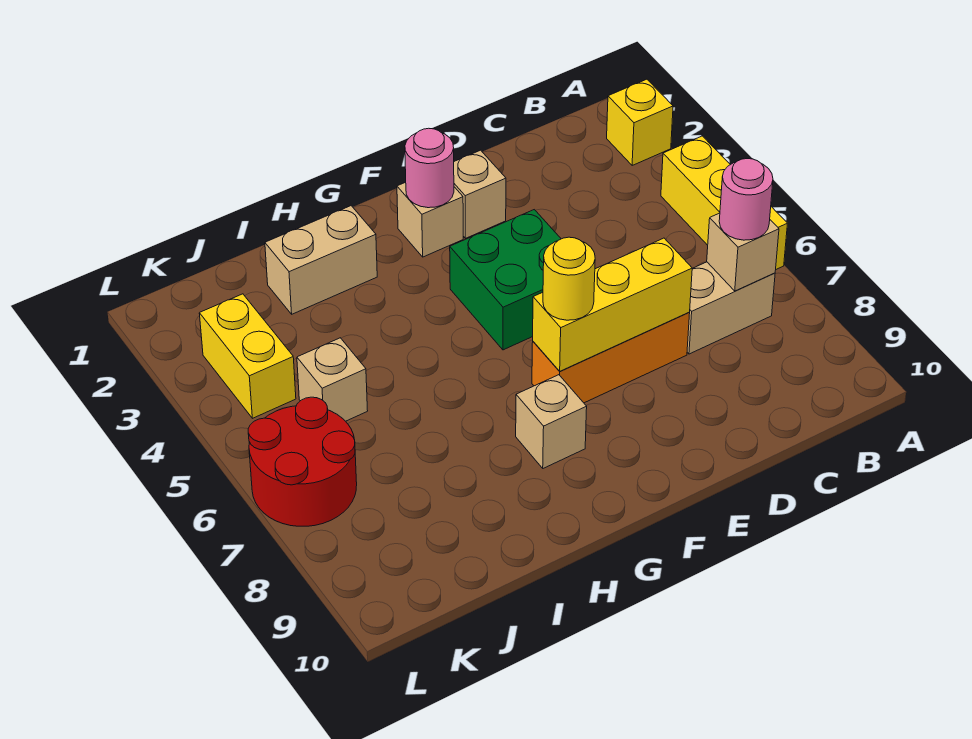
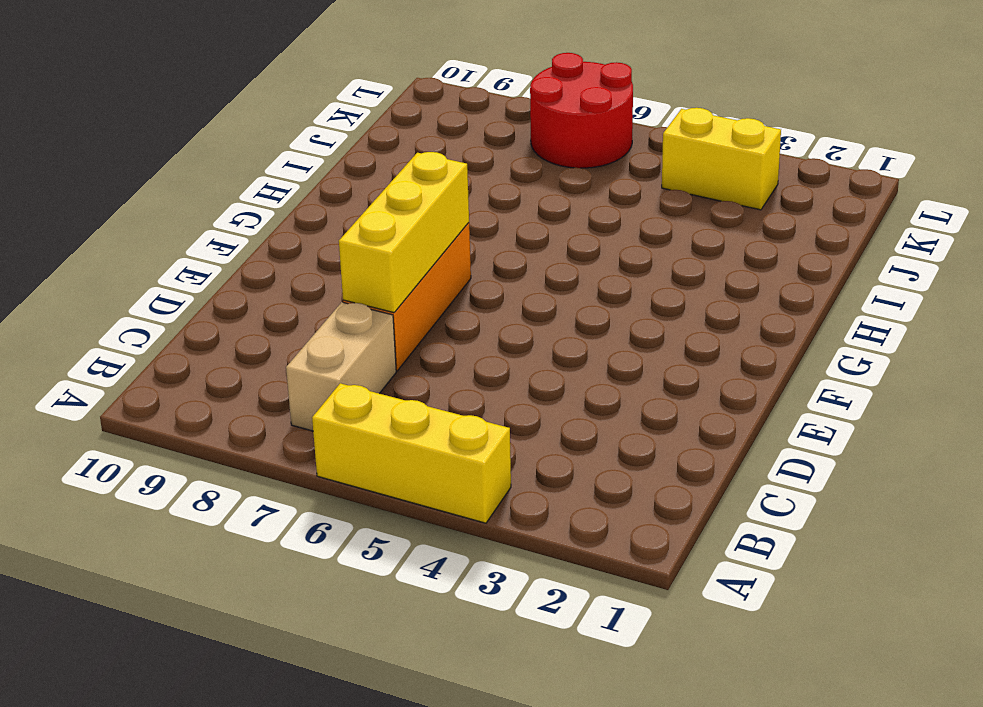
none -> yellow 1x1 brick [607,79,673,165]
none -> tan 1x1 brick [454,150,506,238]
none -> green 2x2 brick [450,210,561,350]

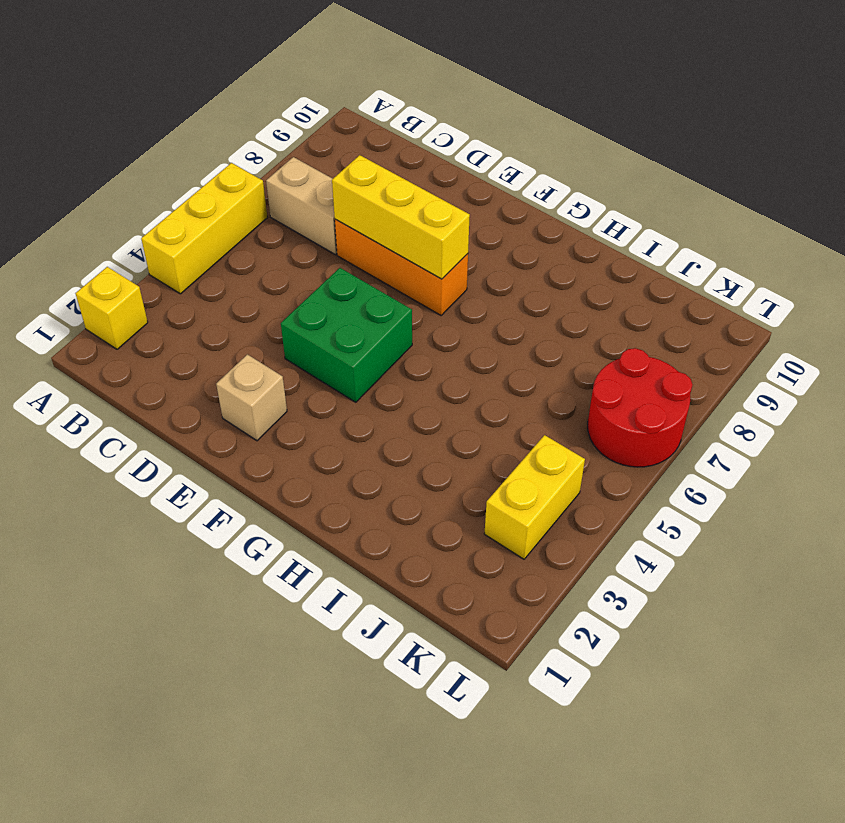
none -> tan 1x1 brick [397,182,463,257]
none -> tan 1x1 brick [516,375,587,468]
none -> tan 1x2 brick [265,206,377,314]

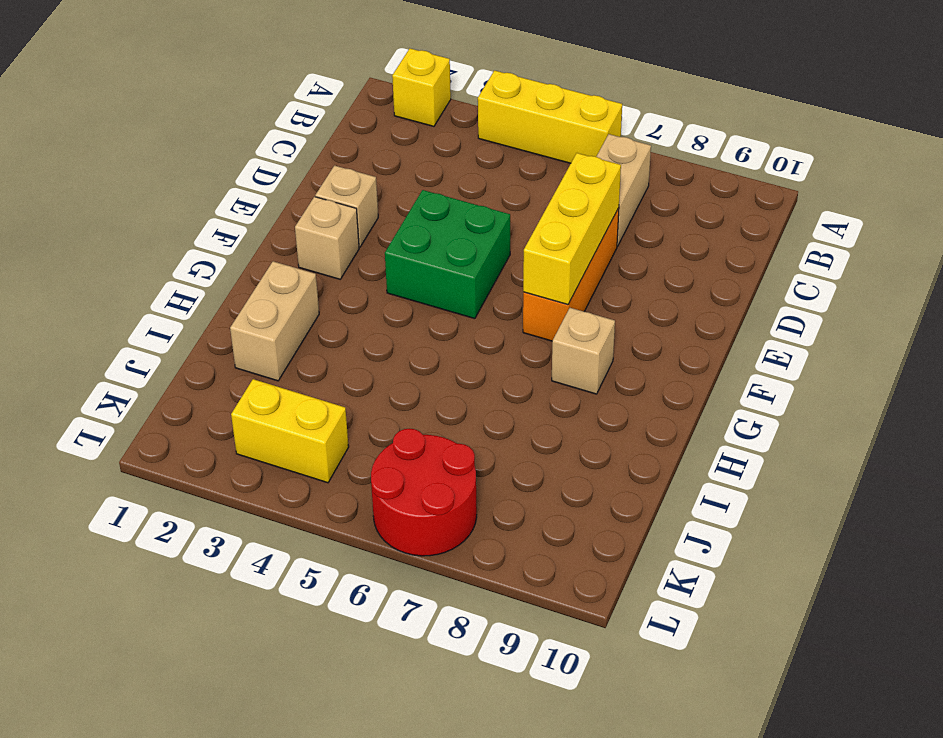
none -> tan 1x1 brick [297,338,368,421]
none -> tan 1x1 brick [707,213,779,291]
none -> pink 1x1 round brick [405,128,454,208]

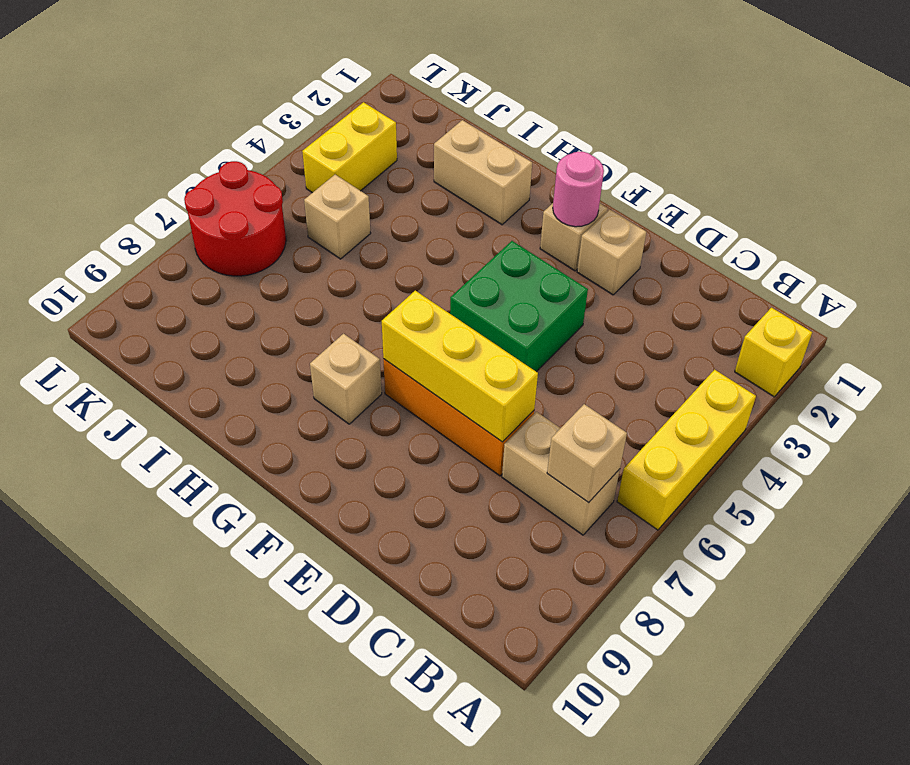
none -> pink 1x1 round brick [719,159,773,240]
none -> yellow 1x1 round brick [543,237,595,320]

